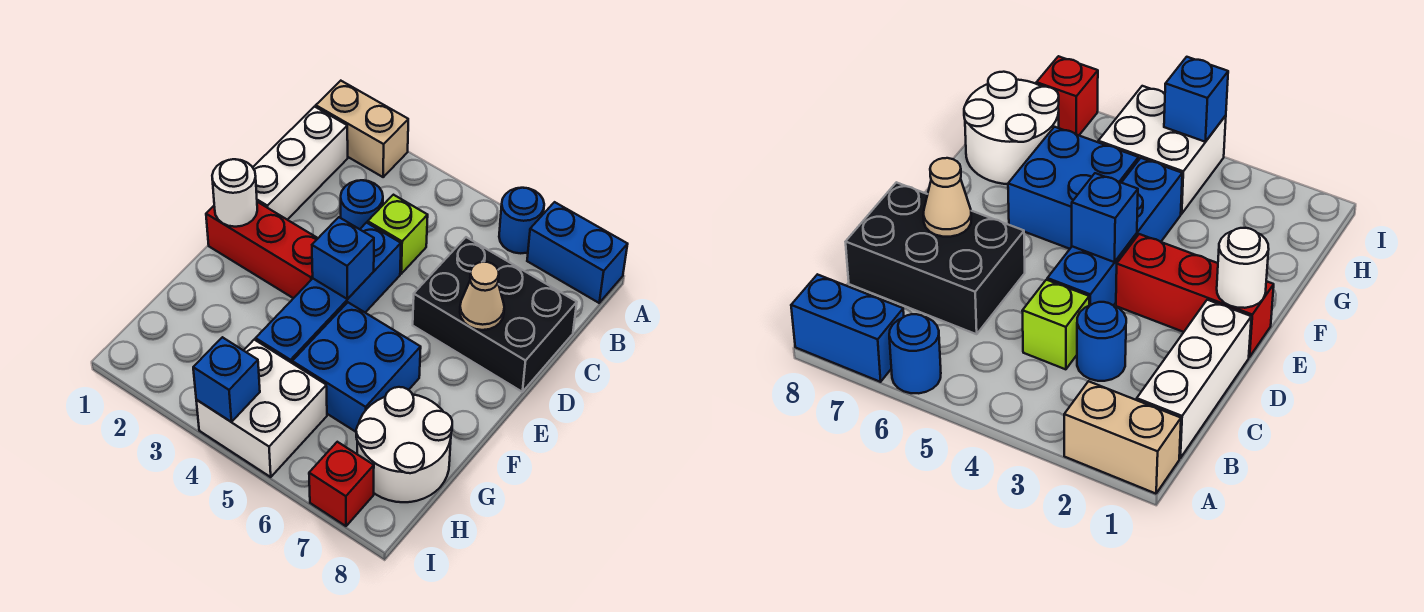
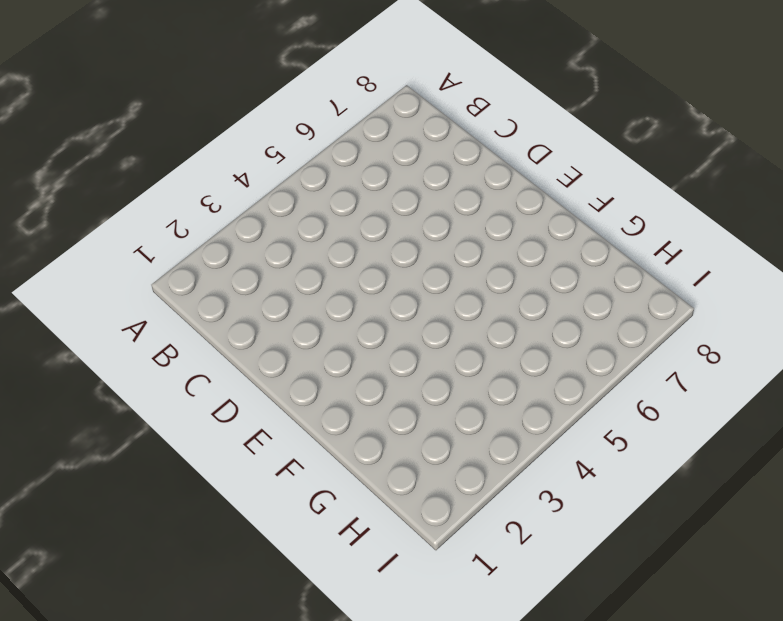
none -> tan 1x2 brick [316,81,408,177]
none -> blue 1x1 round brick [499,188,544,253]
none -> blue 1x2 brick [527,202,628,303]

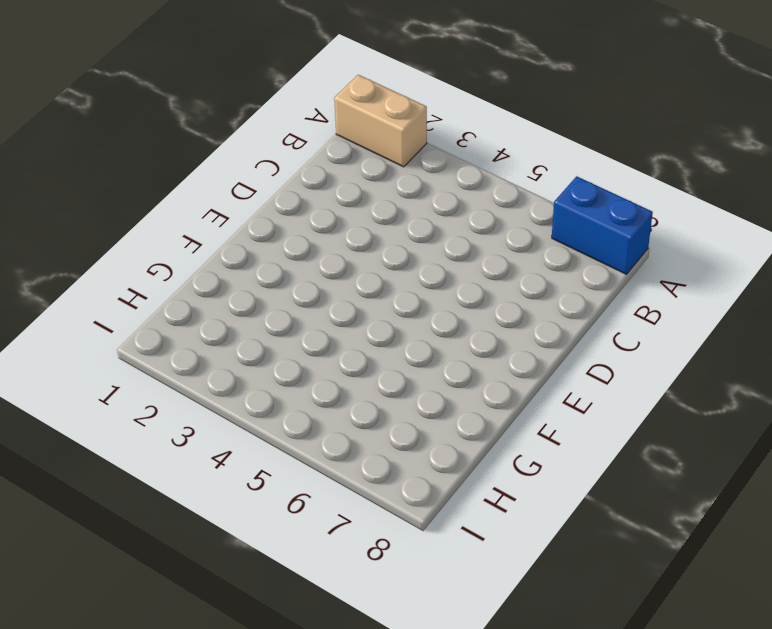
none -> blue 1x1 round brick [499,188,544,253]
none -> white 1x3 brick [253,107,348,220]
none -> blue 1x1 round brick [341,180,383,229]

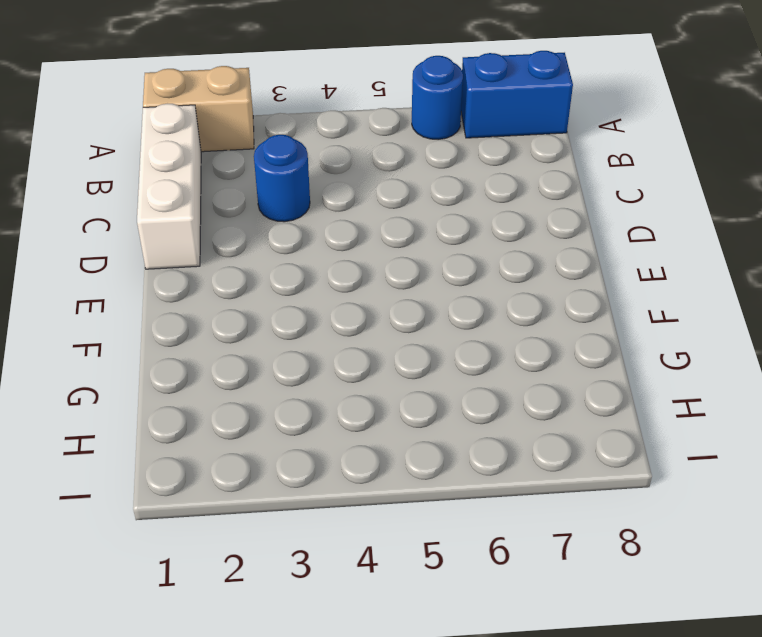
none -> lime 1x1 brick [368,195,428,274]
none -> black 2x3 brick [413,237,577,392]
none -> blue 1x4 brick [256,223,401,363]

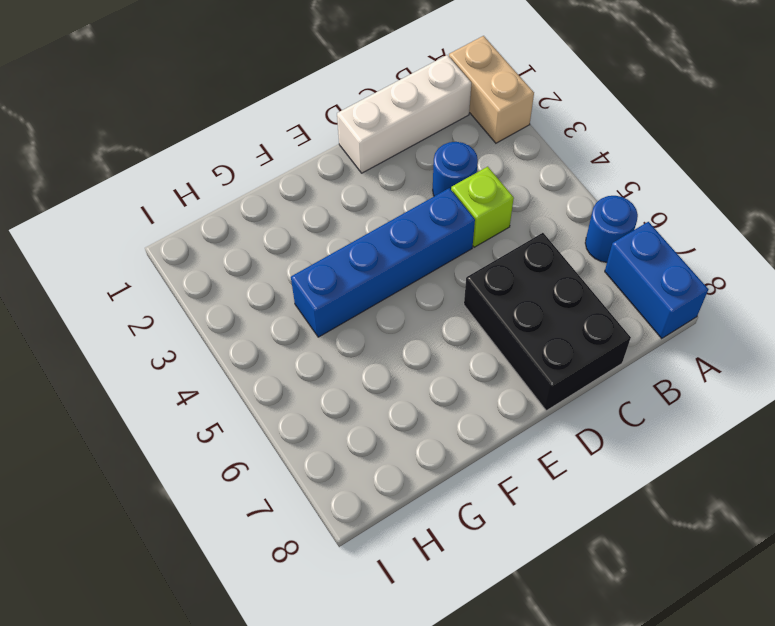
none -> red 1x3 brick [206,202,318,298]
none -> blue 2x2 brick [292,302,421,432]
none -> white 2x2 round brick [356,387,452,502]

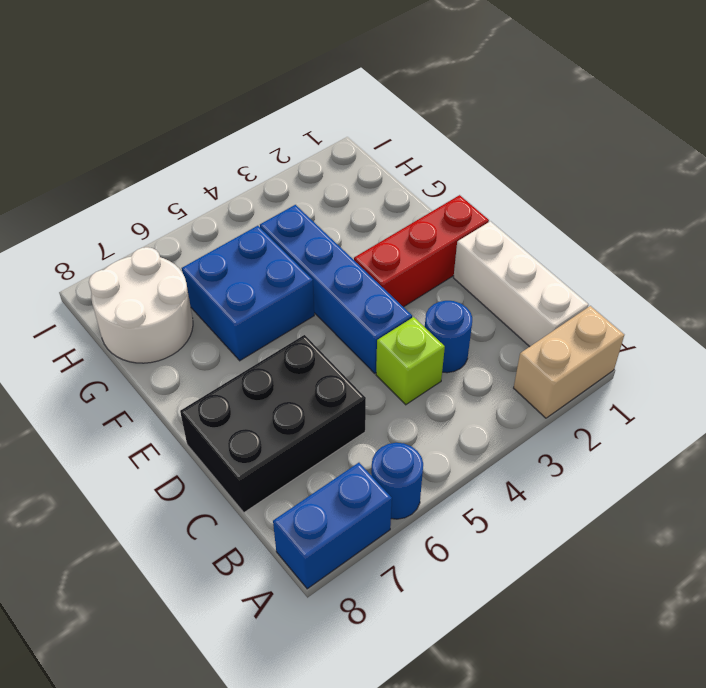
none -> white 2x2 brick [196,340,327,477]
none -> red 1x1 brick [309,442,374,526]
none -> tan 1x1 cone [460,262,504,330]

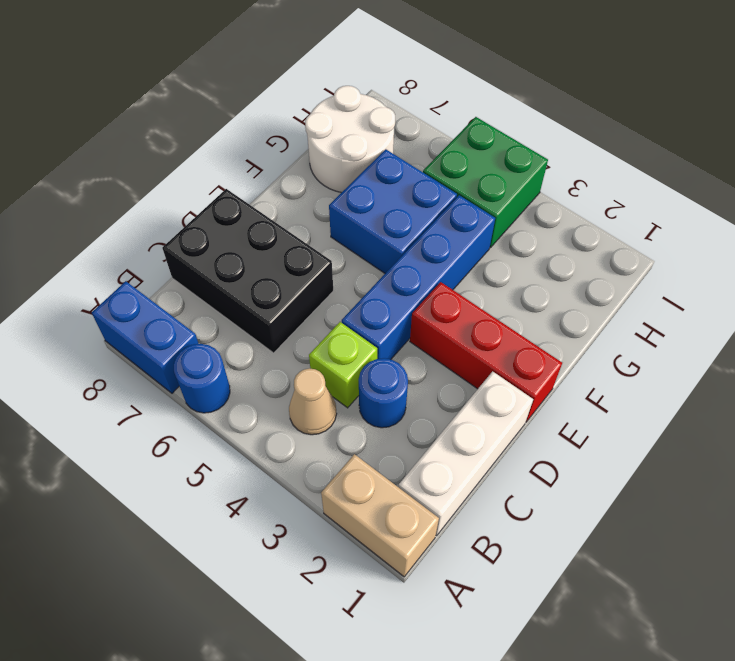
tan 1x1 cone [289,368,337,435] -> tan 1x1 cone moved to [460,262,504,330]
green 2x2 brick [423,117,548,248] -> white 2x2 brick [196,340,327,477]
none -> red 1x1 brick [309,442,374,526]
none -> white 1x1 round brick [212,159,257,227]
none -> blue 1x1 brick [312,217,374,299]

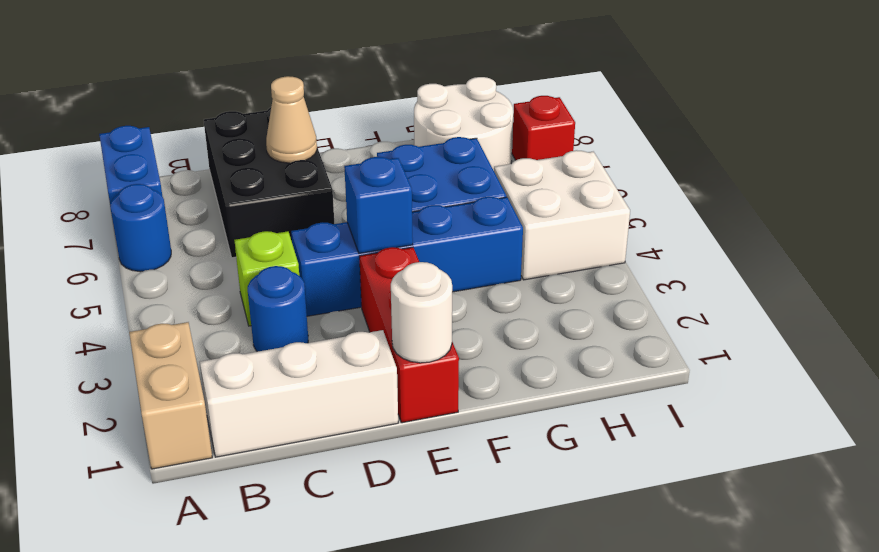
none -> blue 1x1 brick [193,337,260,422]

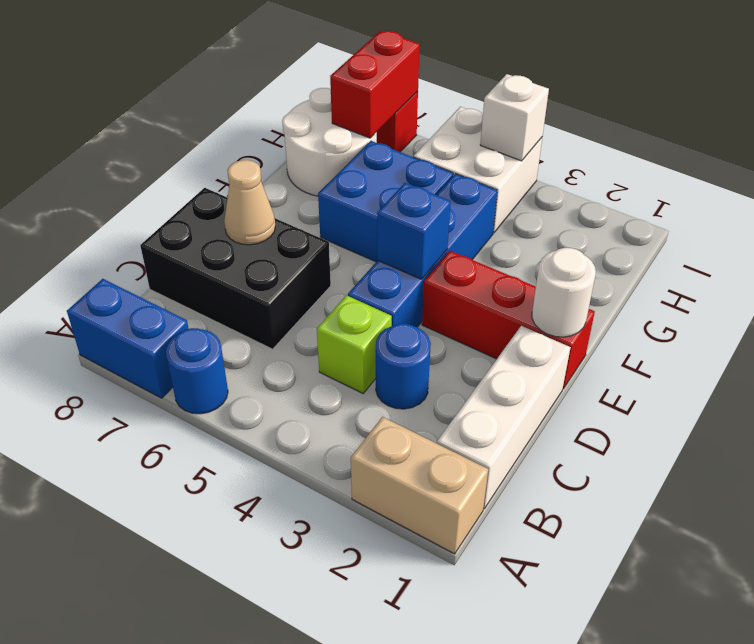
red 1x2 brick [330,30,420,138] -> none
white 1x1 brick [480,74,549,161] -> blue 1x1 brick [193,337,260,422]

